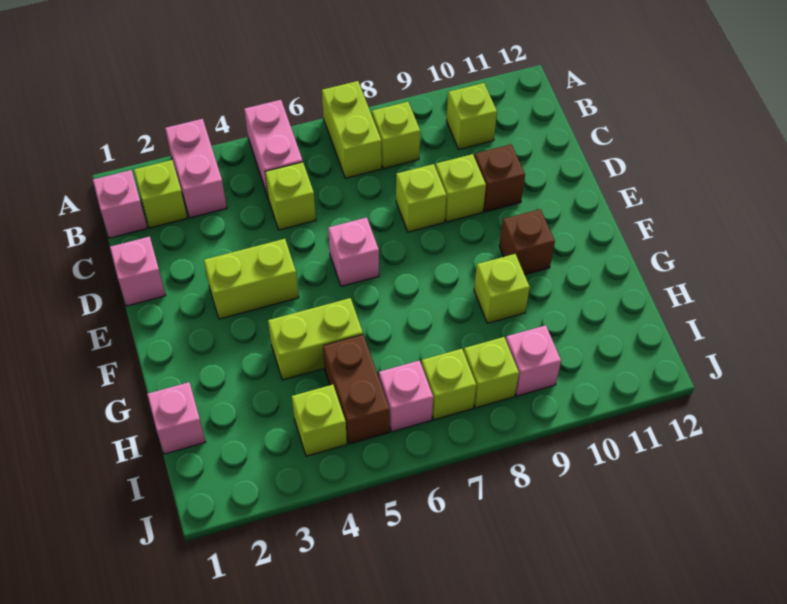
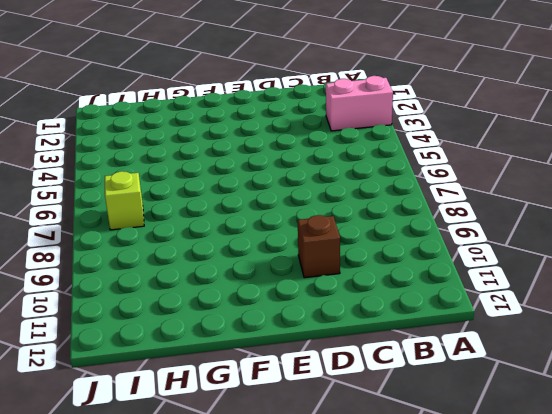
none -> pink 1x2 brick [244,100,303,196]
none -> lime 1x2 brick [322,81,382,178]
none -> pink 1x1 brick [93,170,147,238]

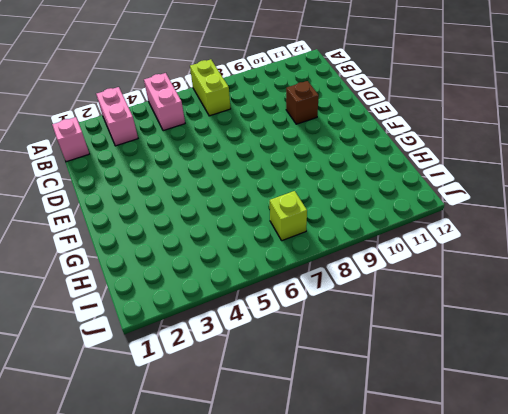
none -> lime 1x1 brick [134,160,187,228]
none -> lime 1x1 brick [372,102,420,169]
none -> lime 1x1 brick [447,83,497,149]

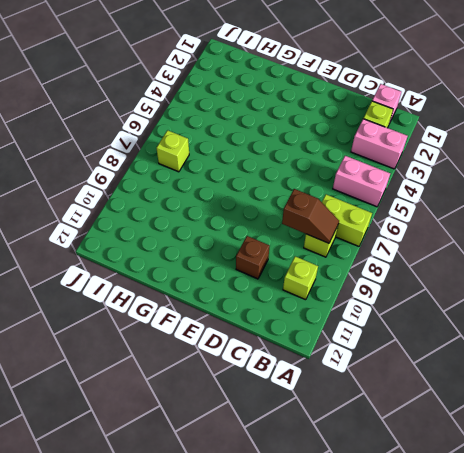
brown 1x2 slope [282,189,339,243] -> none
none -> lime 1x1 brick [265,162,316,230]
none -> pink 1x1 brick [110,237,166,306]
none -> lime 1x1 brick [396,164,447,232]

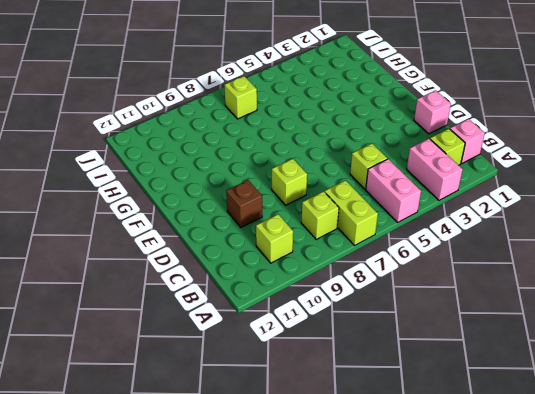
none -> lime 1x1 brick [436,154,486,222]
none -> lime 1x2 brick [204,239,299,319]
none -> pink 1x1 brick [328,218,379,287]

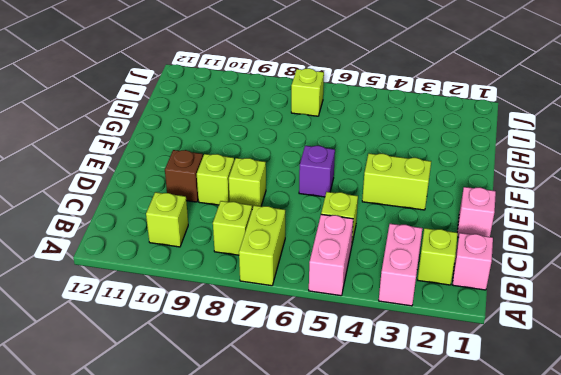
purple 1x1 brick [299,146,335,197] -> pink 1x1 brick [328,218,379,287]
none -> brown 1x1 brick [499,209,555,275]
none -> lime 1x2 brick [268,298,363,380]
none -> lime 1x1 brick [474,254,530,323]

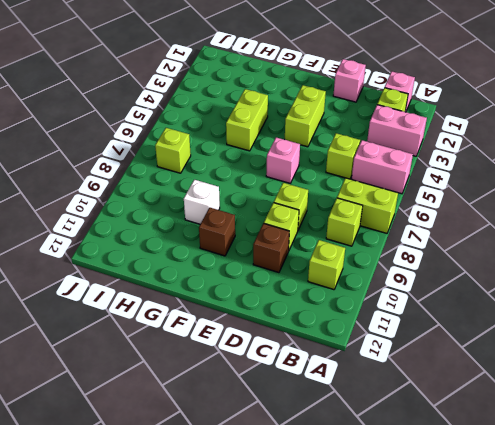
white 1x1 brick [184,180,220,224] -> lime 1x1 brick [474,254,530,323]
none -> pink 1x1 brick [147,382,206,454]
none -> brown 1x2 brick [323,335,390,444]
none -> lime 1x1 brick [292,385,347,456]

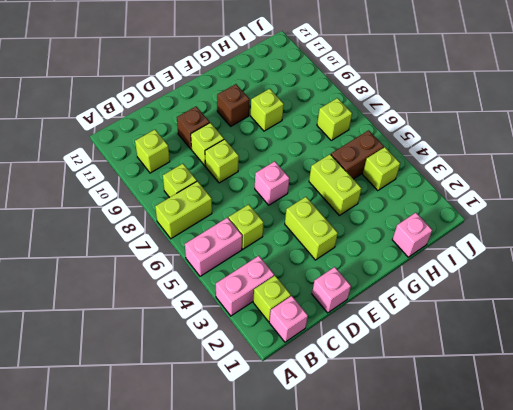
none -> pink 1x1 brick [379,361,433,432]
none -> lime 1x1 brick [464,337,519,408]
none -> pink 1x1 brick [506,325,561,396]

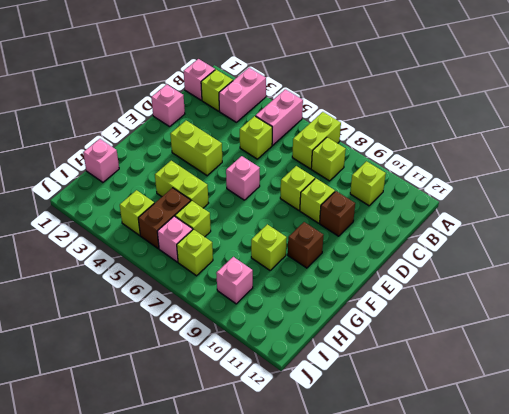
lime 1x1 brick [175,200,211,237] -> lime 1x1 brick moved to [464,337,519,408]

